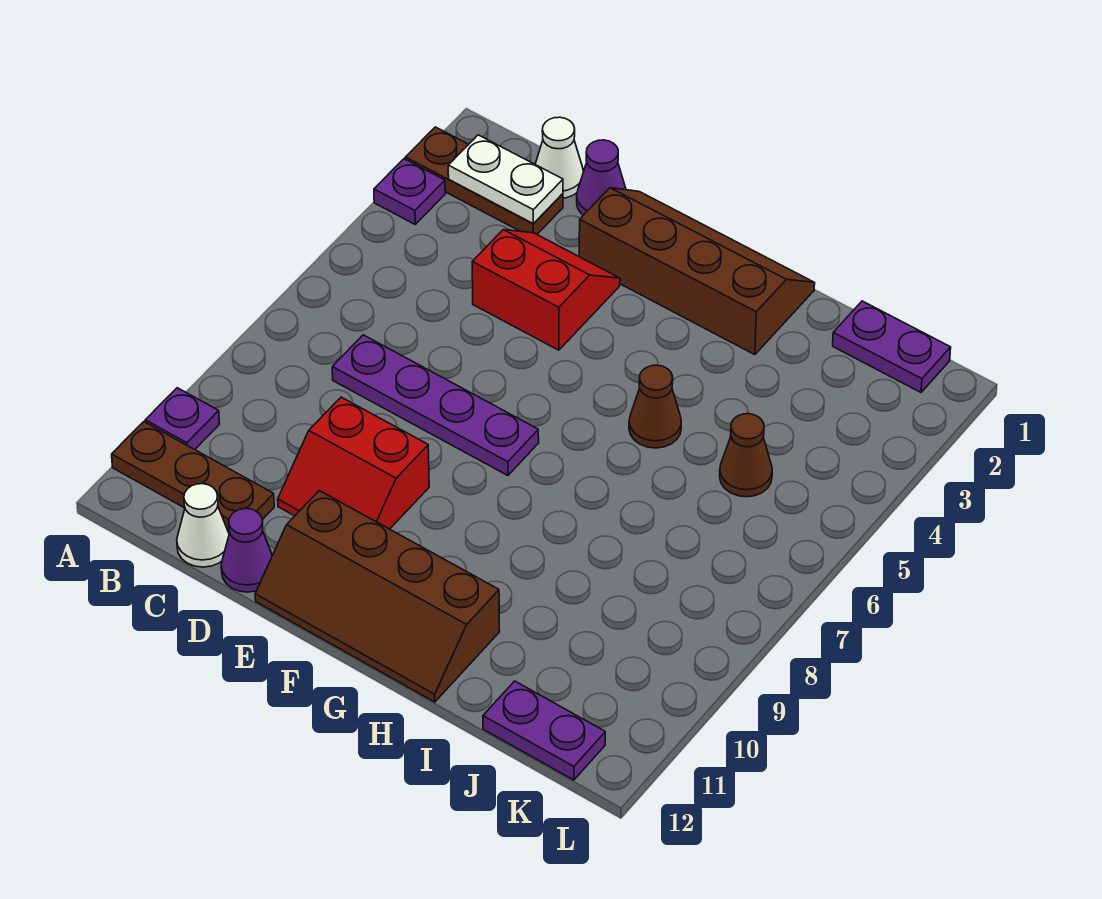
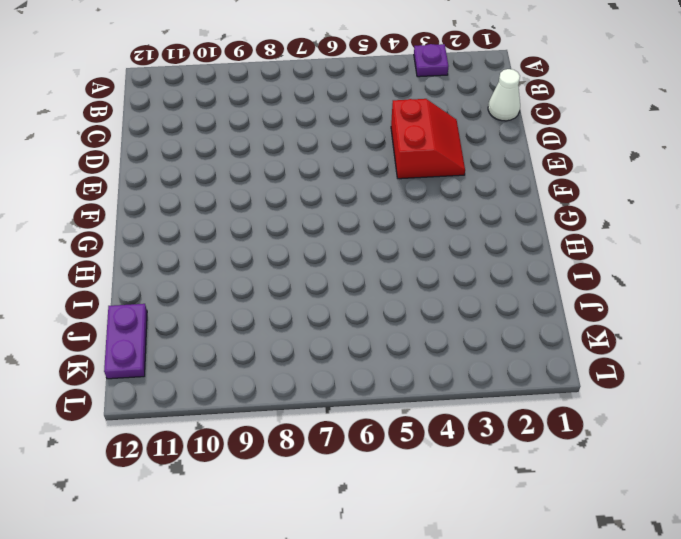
none -> brown 1x3 plate [405,127,563,234]
none -> purple 1x1 plate [145,388,219,450]
none -> brown 1x3 plate [112,422,274,533]

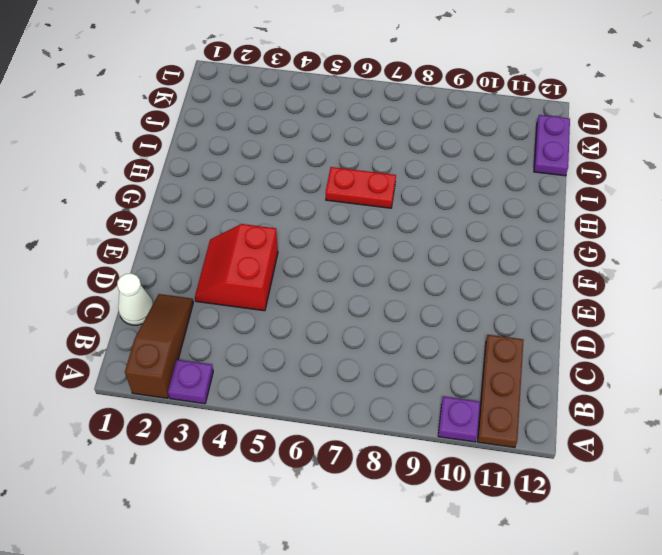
brown 1x3 slope [125,294,193,398] -> brown 1x3 plate [405,127,563,234]
red 1x2 plate [326,167,396,208] -> none
none -> purple 1x4 plate [332,335,539,475]
none -> white 1x1 cone [177,484,229,567]
none -> purple 1x1 cone [577,140,626,215]

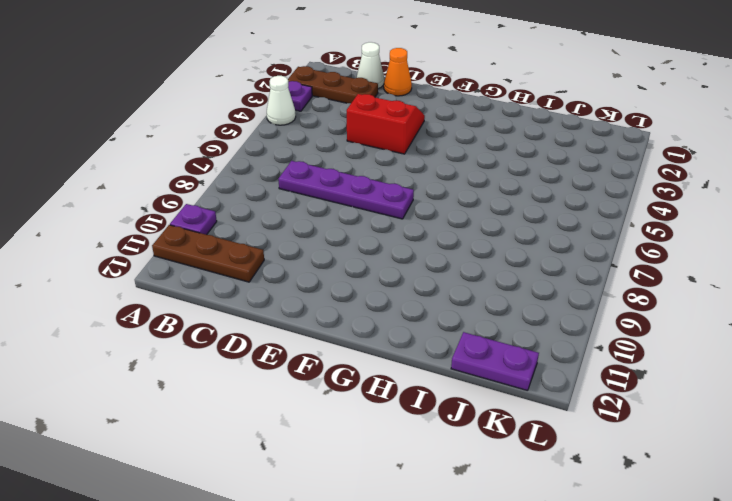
white 1x1 cone [267,76,296,125] -> white 1x1 cone moved to [177,484,229,567]
orange 1x1 cone [384,48,412,96] -> purple 1x1 cone [577,140,626,215]
none -> red 2x2 slope [278,397,429,529]
none -> purple 1x1 cone [221,509,272,592]
none -> brown 2x4 slope [579,188,815,355]

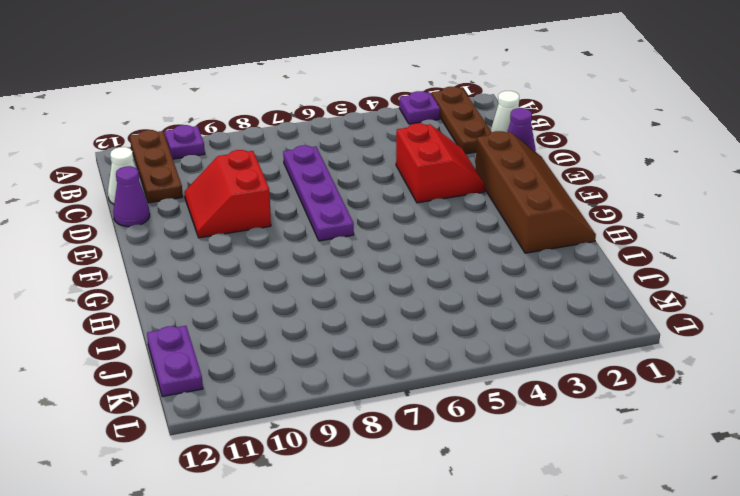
none -> brown 2x4 slope [255,491,500,702]
none -> brown 1x1 cone [629,365,681,448]
none -> purple 1x2 plate [833,301,951,392]

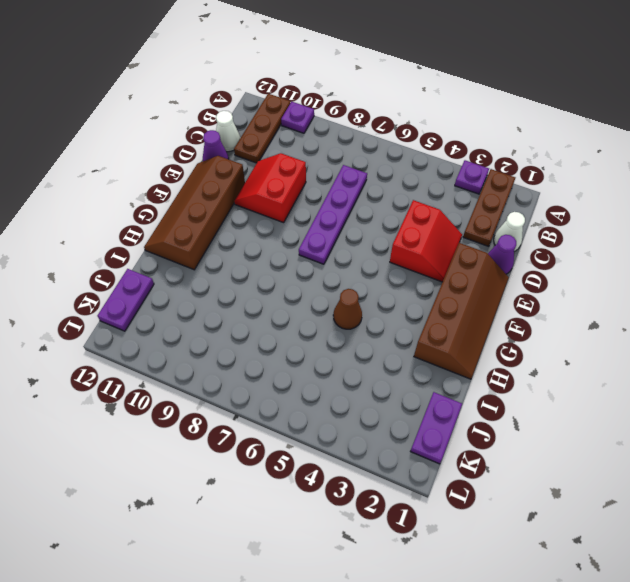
none -> brown 1x1 cone [720,414,772,497]
none -> white 1x2 plate [448,135,563,224]

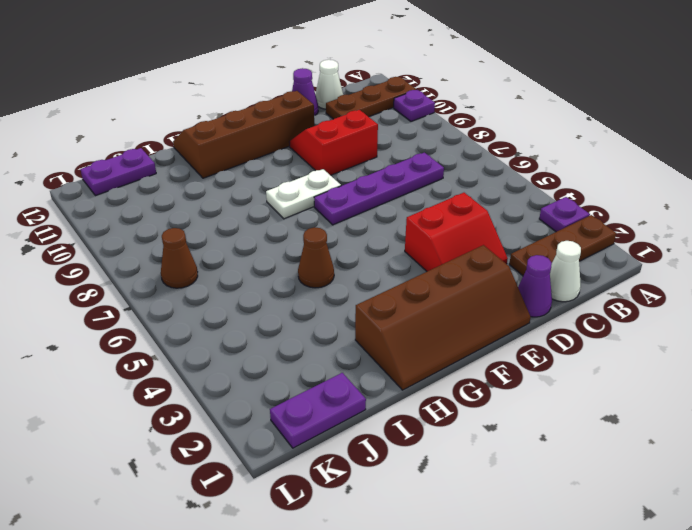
white 1x2 plate [266,169,341,219] -> white 1x2 plate moved to [448,135,563,224]
brown 1x1 cone [161,228,198,288] -> brown 1x1 cone moved to [720,414,772,497]

